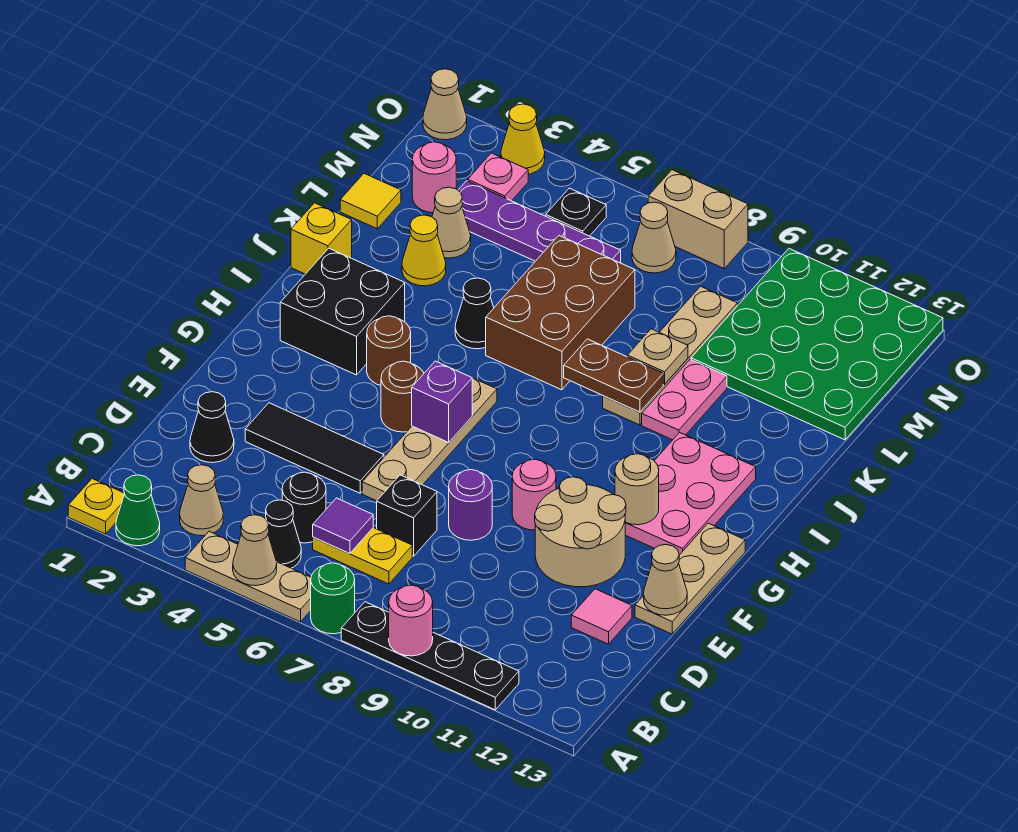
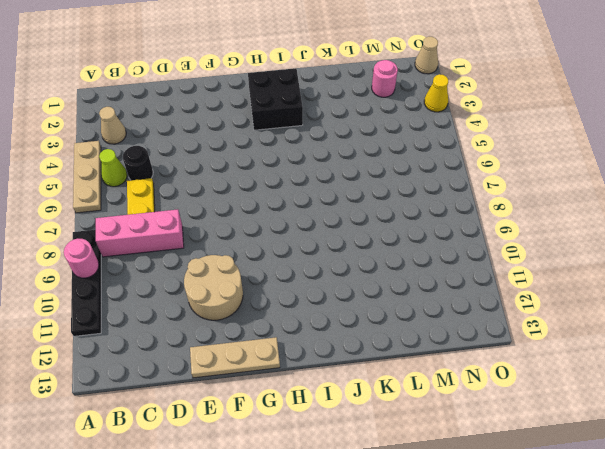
lime 1x1 cone [99,149,127,187] -> black 1x1 cone [266,500,301,568]
pink 1x3 brick [96,209,184,257] -> none
none -> yellow 1x1 plate [68,479,124,534]
none -> green 1x1 cone [116,475,160,546]
none -> green 1x1 round brick [311,563,355,634]
none -> black 1x1 cone [190,392,234,463]

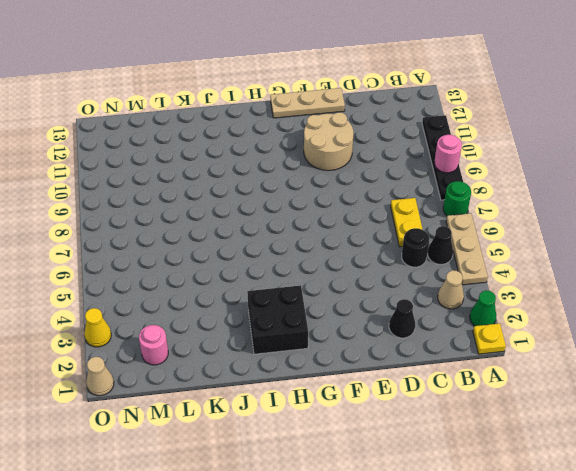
none -> black 1x1 brick [377,475,437,556]
none -> pink 1x1 tile [571,589,632,644]
none -> black 1x3 tile [245,403,384,493]
none -> tan 1x4 plate [362,378,497,501]

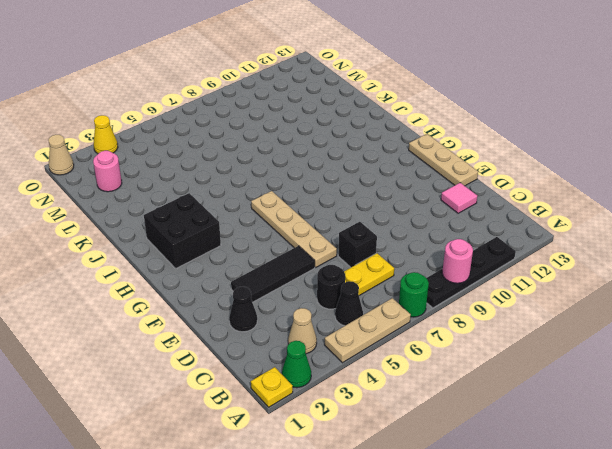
none -> purple 1x1 round brick [449,470,492,540]
none -> tan 2x2 round brick [535,477,626,587]
none -> pink 1x1 round brick [512,459,556,530]
none -> brown 1x1 round brick [381,361,424,432]

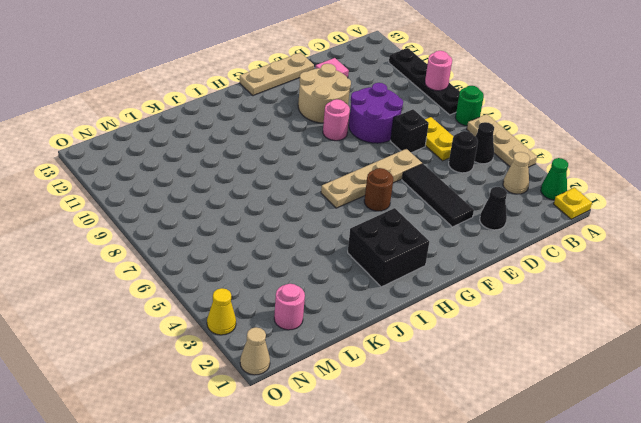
purple 2x2 round brick [349,83,403,143] -> purple 1x1 round brick [449,470,492,540]
none -> pink 2x3 plate [625,433,756,555]
none -> brown 1x1 round brick [367,316,411,385]
none -> yellow 1x1 brick [291,203,352,274]
none -> black 1x1 cone [455,278,494,349]

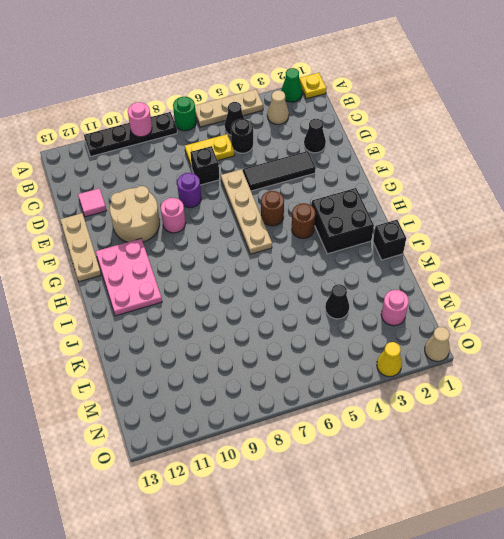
black 1x1 brick [373,220,406,260] -> yellow 1x1 brick [291,203,352,274]
black 1x1 cone [325,284,349,319] -> black 1x1 cone moved to [455,278,494,349]
none -> brown 2x3 brick [486,236,635,390]
none -> tan 1x4 plate [603,286,738,425]
none -> pink 1x2 plate [642,360,727,440]
none -> yellow 1x1 cone [402,215,446,286]

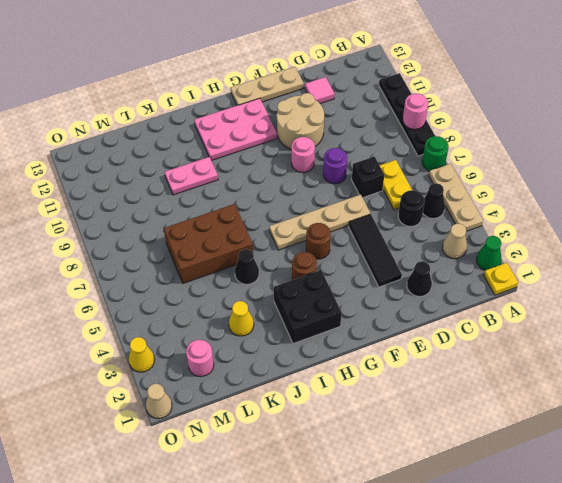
none -> yellow 1x1 brick [291,203,352,274]
none -> tan 1x4 plate [603,286,738,425]
none -> yellow 1x1 tile [340,174,401,229]
none -> tan 1x1 cone [432,187,471,258]

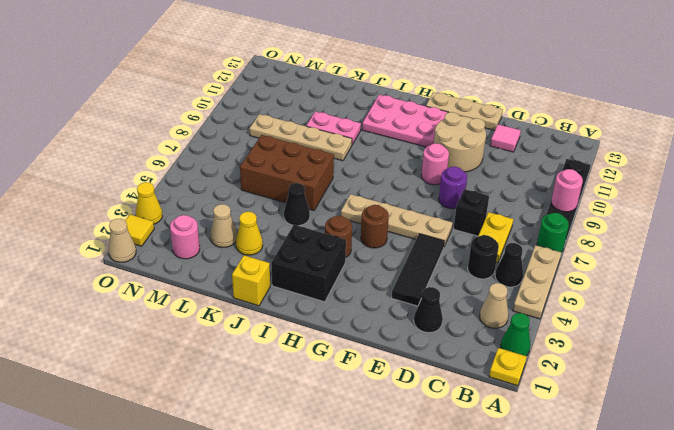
yellow 1x1 tile [125,215,154,246] -> yellow 1x1 tile moved to [340,174,401,229]
none -> green 4x4 plate [691,249,943,440]
none -> purple 1x4 plate [458,181,621,263]
none -> pink 1x1 plate [468,153,528,201]
none -> black 1x1 plate [546,188,606,236]

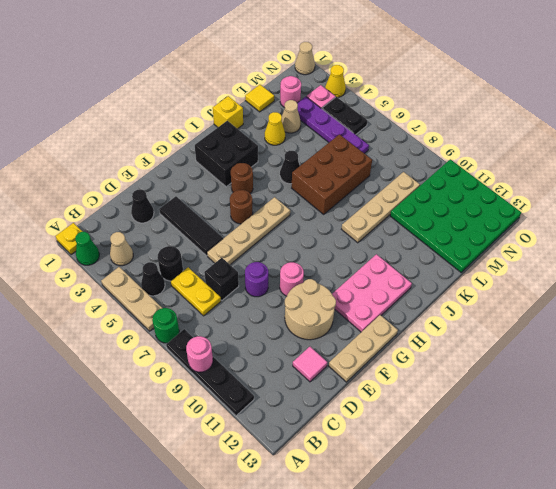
black 1x2 plate [322,97,367,135] -> black 1x1 plate [546,188,606,236]
none -> pink 1x2 plate [642,360,727,440]
none -> tan 1x1 cone [632,202,676,273]
none -> tan 1x2 brick [648,170,748,268]
none -> tan 1x1 cone [233,515,277,586]

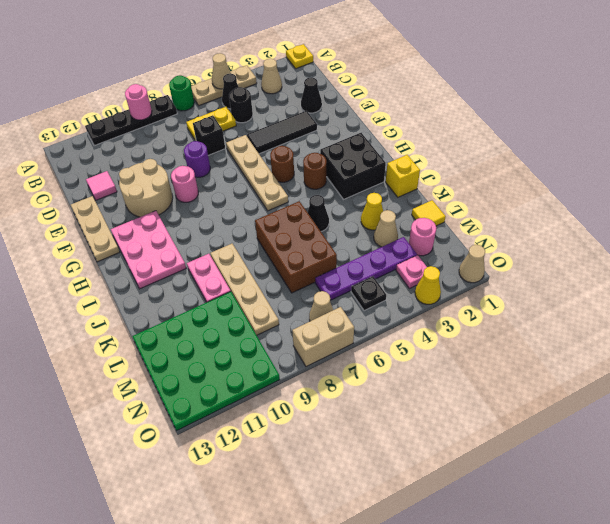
none -> green 1x1 cone [116,475,160,546]
none -> purple 1x1 tile [313,498,373,553]
none -> tan 1x1 cone [644,545,687,615]
none -> purple 1x1 brick [412,361,472,442]

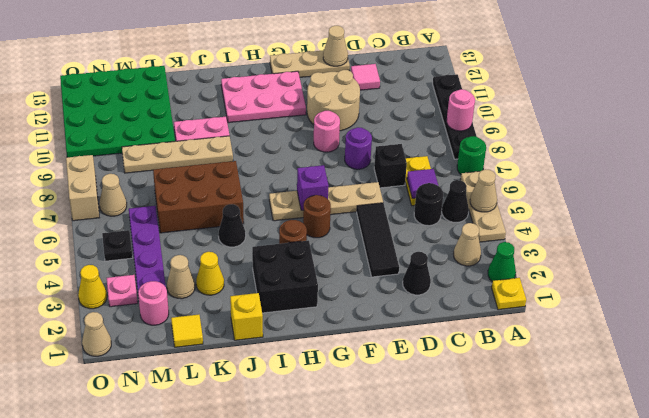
none -> tan 1x1 round brick [615,454,659,525]
none -> brown 1x2 plate [564,339,663,412]
none -> tan 1x1 plate [627,329,688,384]

